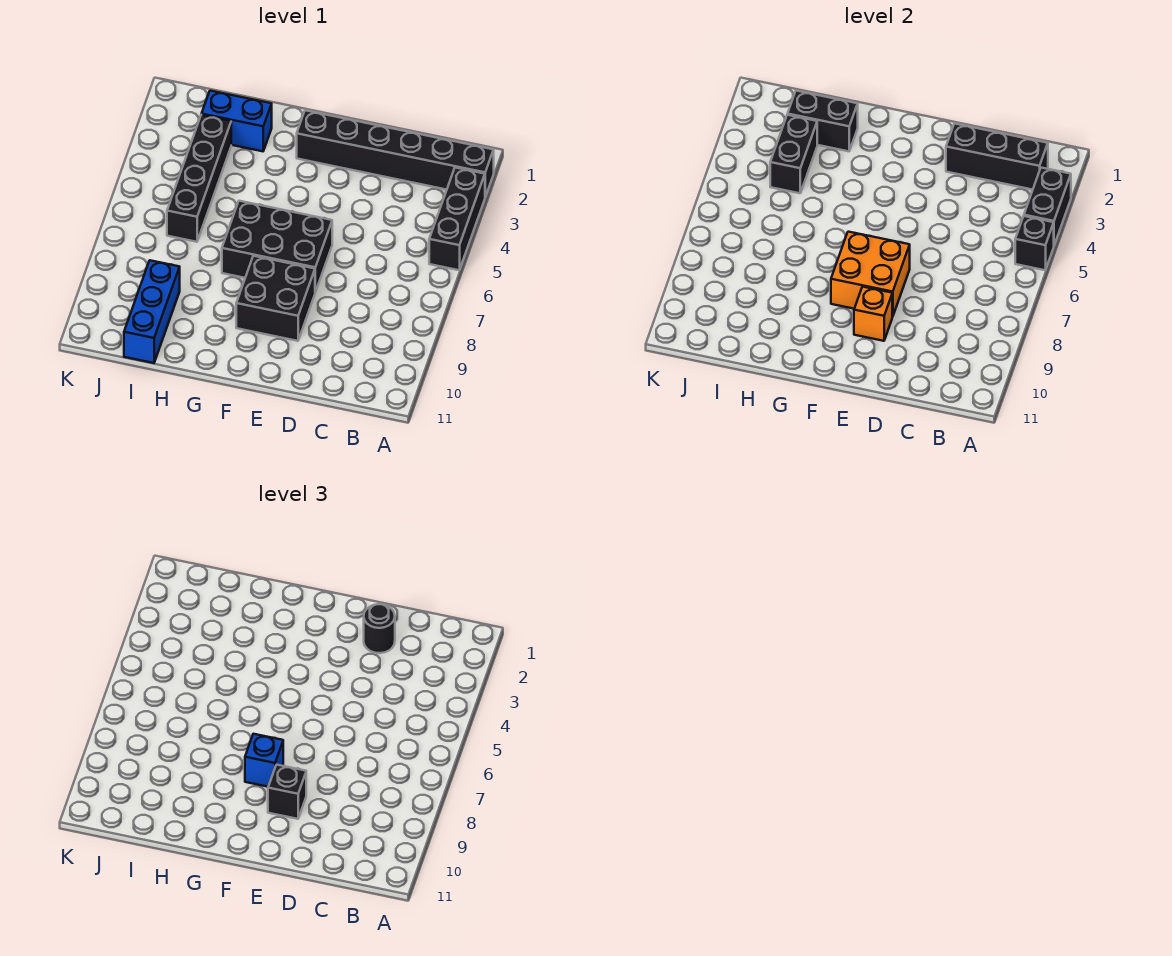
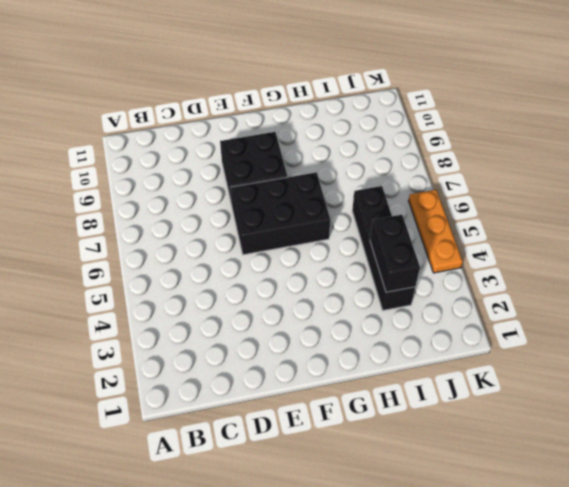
orange 1x3 plate [409,190,463,273] -> none
none -> black 1x6 brick [297,110,494,197]
none -> black 1x3 brick [429,168,485,270]
none -> blue 1x2 brick [202,91,272,151]

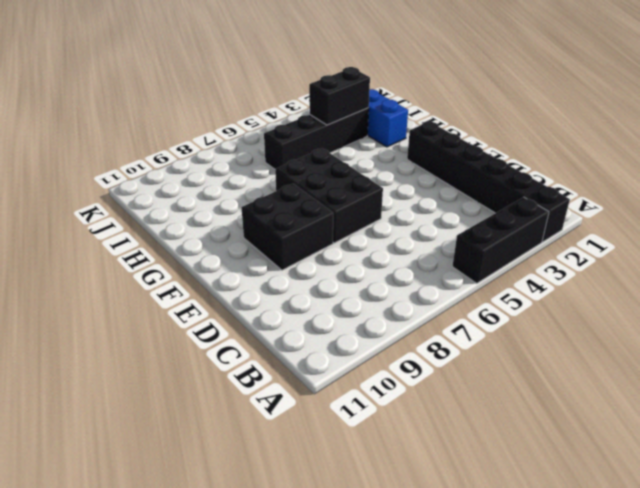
none -> blue 1x3 brick [124,260,180,363]
none -> black 1x2 brick [1024,168,1071,245]
none -> black 1x1 brick [1015,216,1054,270]

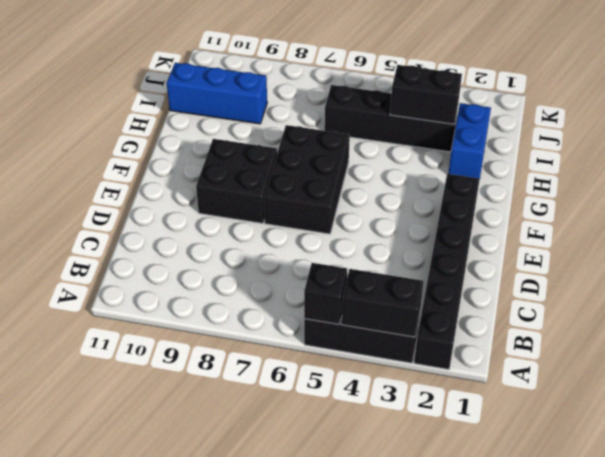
none -> black 1x3 brick [946,124,1048,190]
none -> orange 2x2 brick [831,232,910,317]
none -> orange 1x1 brick [854,287,892,341]

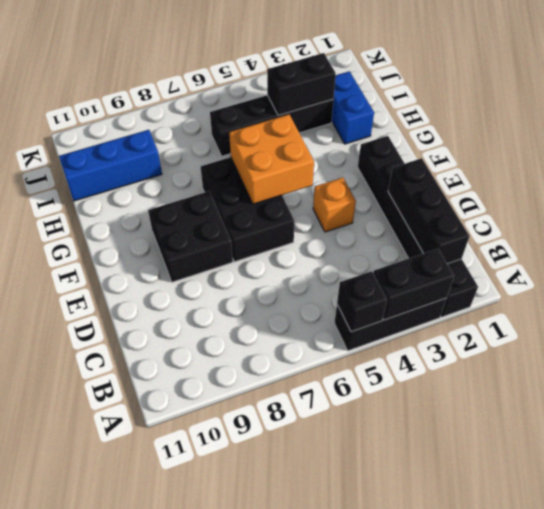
orange 1x1 brick [313,178,356,232] -> orange 1x1 brick moved to [854,287,892,341]
orange 2x2 brick [229,114,314,204] -> orange 2x2 brick moved to [831,232,910,317]
none -> black 1x2 brick [788,91,858,151]
none -> black 1x1 round brick [364,604,395,653]
none -> black 1x1 brick [268,765,306,819]

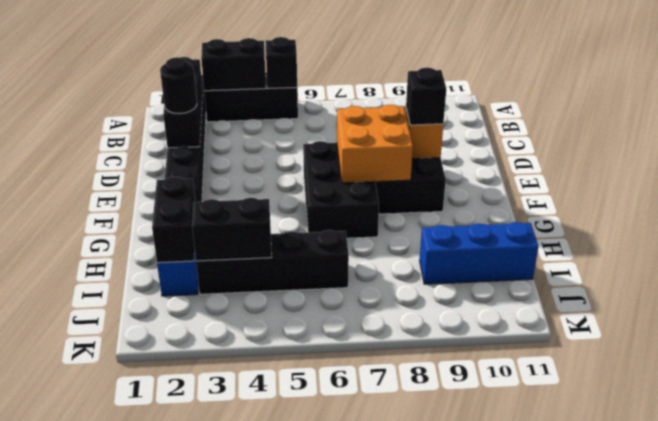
none -> blue 1x1 brick [245,734,283,787]

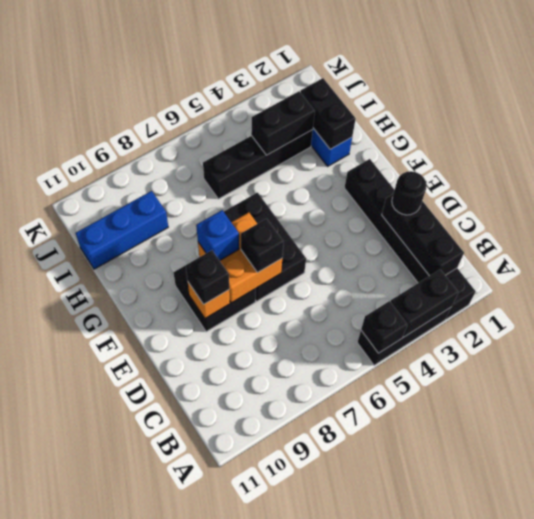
black 1x1 brick [241,219,284,273] -> none

